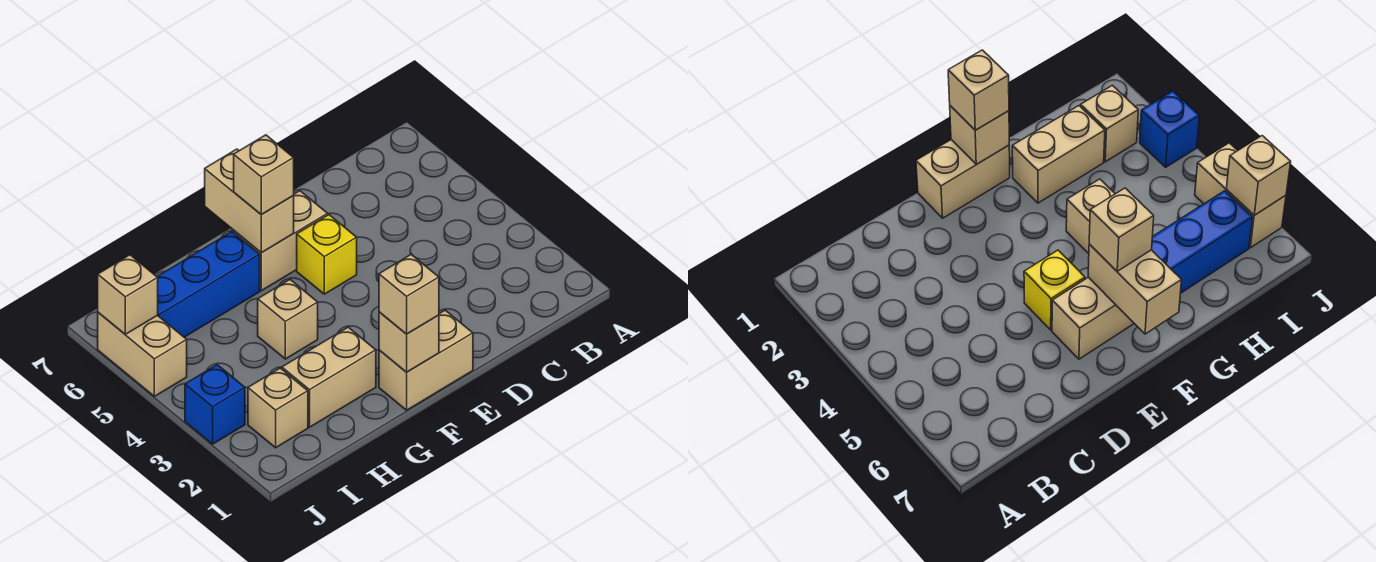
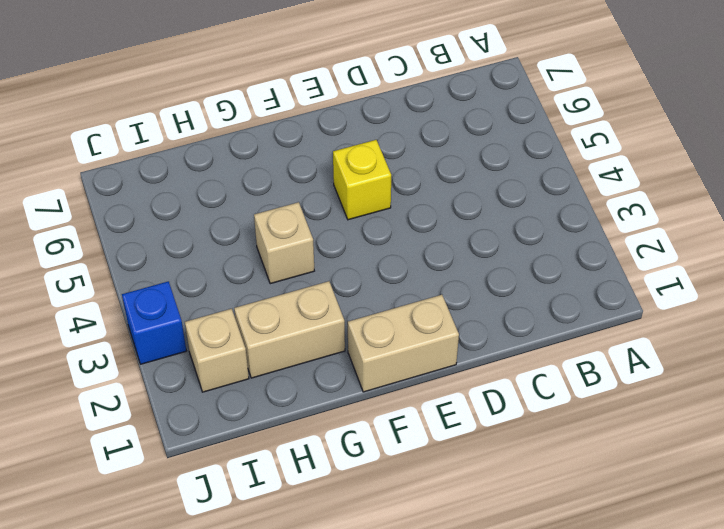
none -> tan 1x2 brick [234,191,328,291]
none -> blue 1x3 brick [157,232,260,337]
none -> tan 1x2 brick [98,313,187,396]

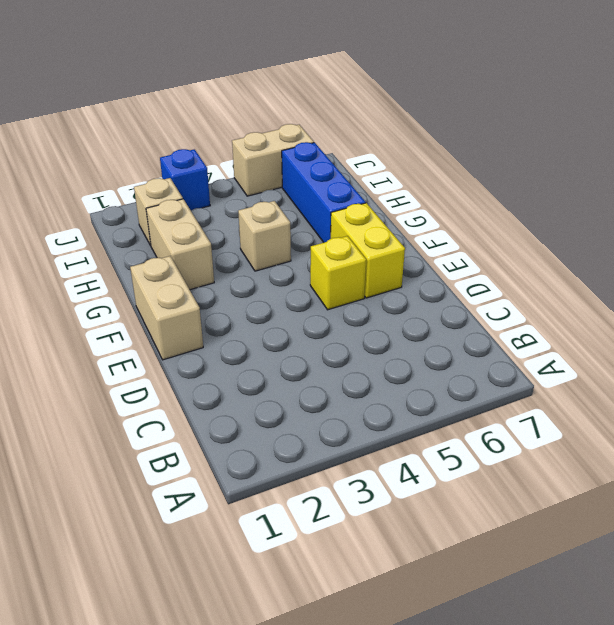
yellow 1x2 brick [331,203,405,298] -> tan 1x2 brick [234,191,328,291]
none -> tan 1x1 brick [379,312,439,372]
none -> tan 1x2 brick [205,149,294,253]
none -> tan 1x1 brick [98,255,158,334]

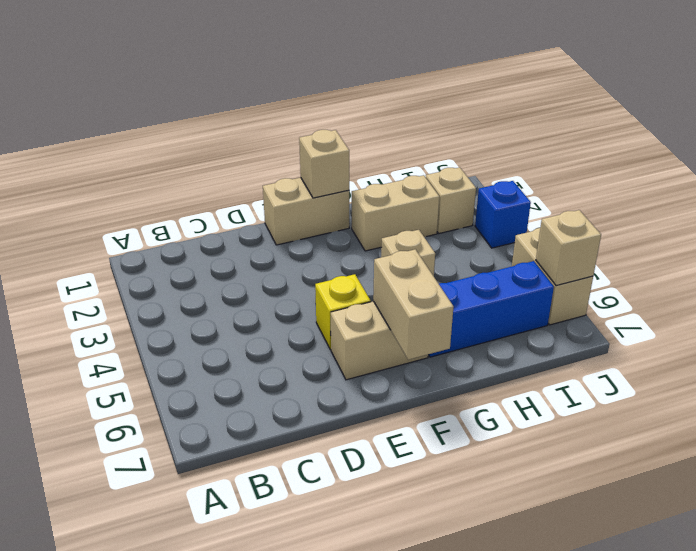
none -> tan 1x1 brick [379,255,439,334]
none -> tan 1x1 brick [234,135,294,215]

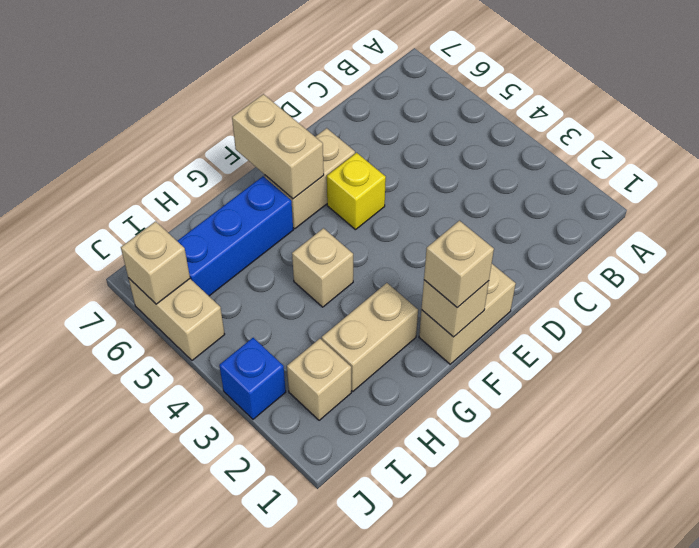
none -> tan 1x1 brick [234,135,294,215]

